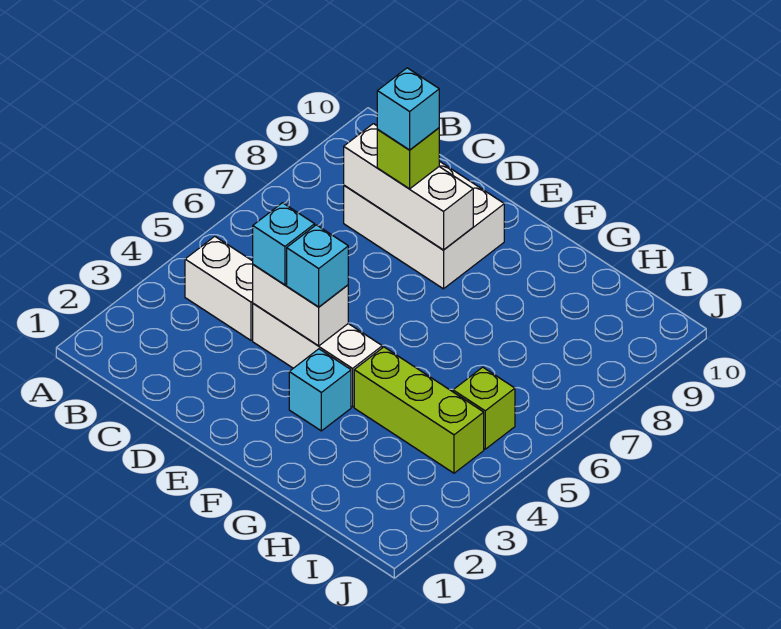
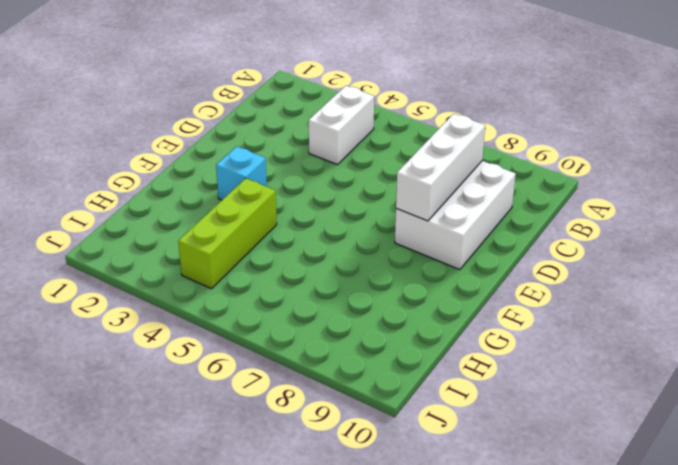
none -> white 1x3 brick [253,304,382,407]
none -> lime 1x1 brick [453,367,515,449]
none -> white 1x2 brick [253,265,348,346]

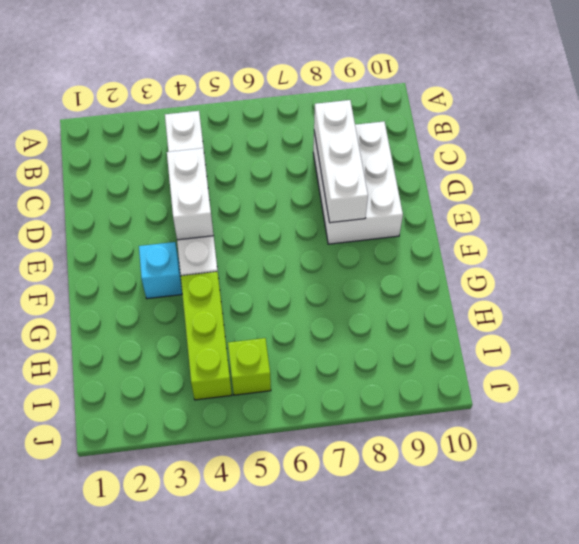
none -> cyan 1x1 brick [253,203,315,285]
none -> lime 1x1 brick [377,128,439,189]
none -> cyan 1x1 brick [287,225,348,307]

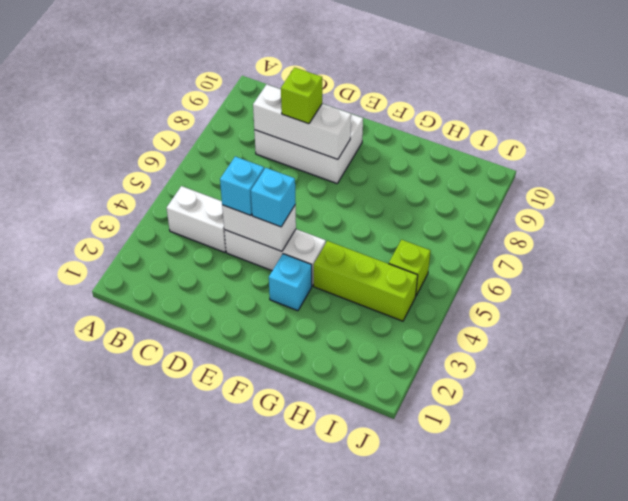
none -> cyan 1x1 brick [377,68,439,150]

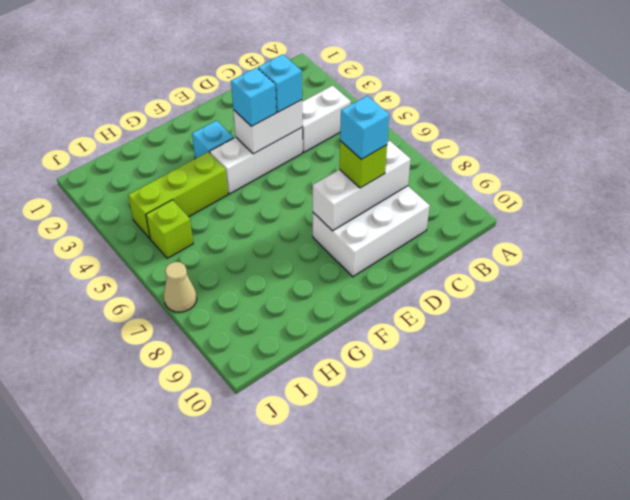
tan 1x1 cone [164,262,197,312] -> none

